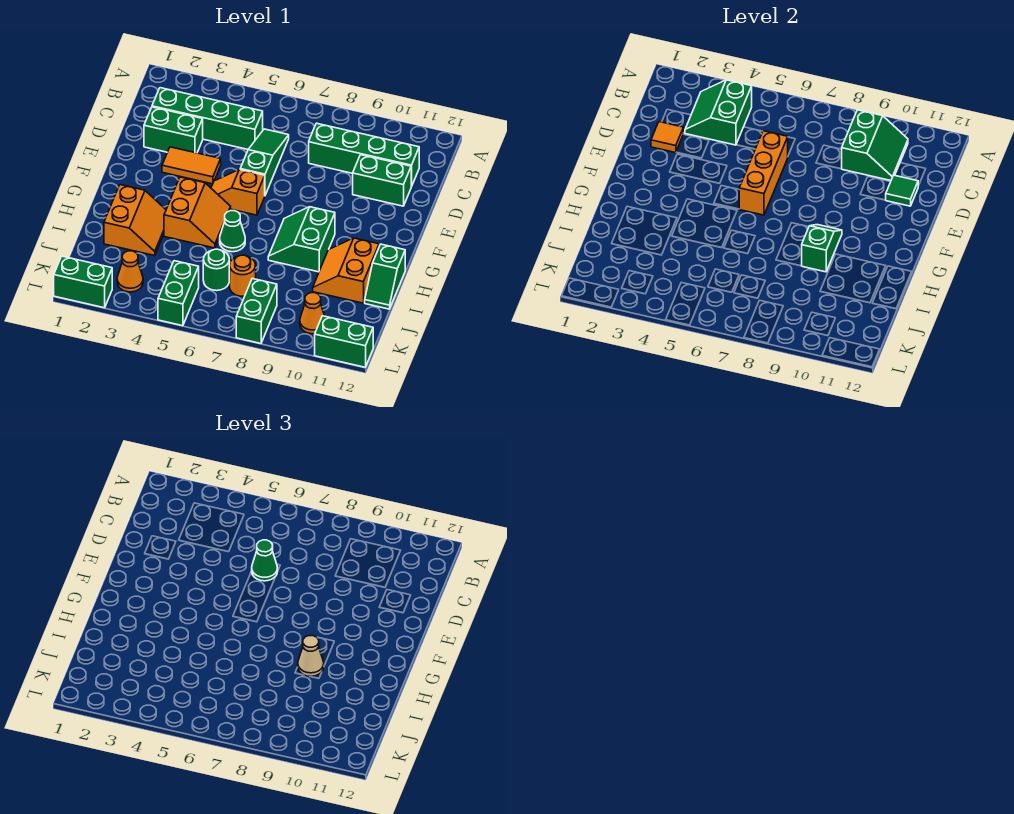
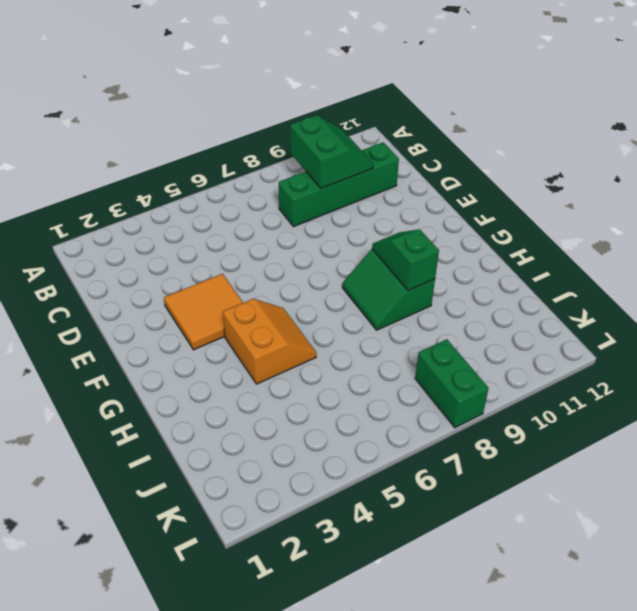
orange 2x2 tile [164,274,243,350] -> orange 1x2 tile [162,147,221,184]
none -> green 1x4 brick [152,88,263,149]
none -> green 1x3 slope [240,129,289,195]
none -> green 1x2 brick [144,107,203,153]

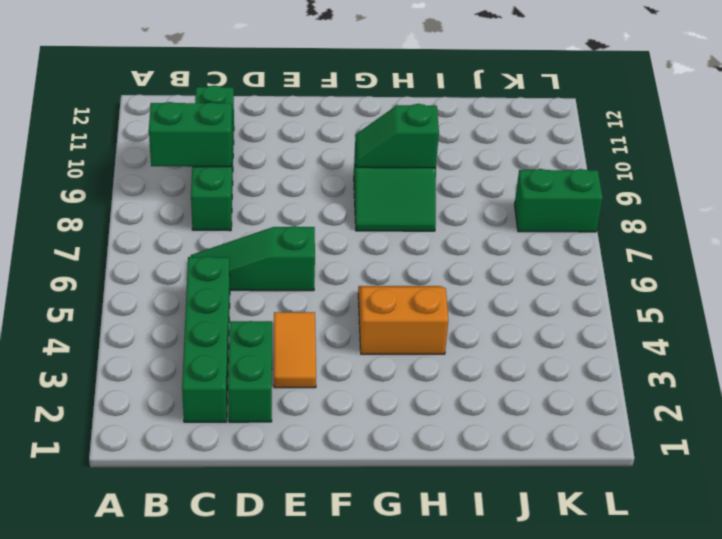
none -> green 1x2 brick [353,155,411,206]
none -> orange 1x2 slope [211,169,265,215]
none -> orange 2x2 slope [104,185,166,256]

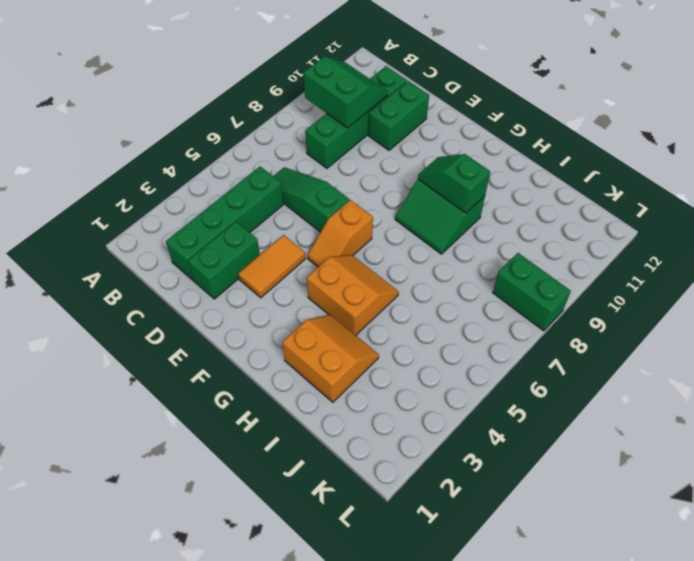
none -> green 1x1 cone [220,211,245,252]
none -> orange 2x2 slope [313,238,379,303]
none -> green 1x2 slope [365,244,405,309]

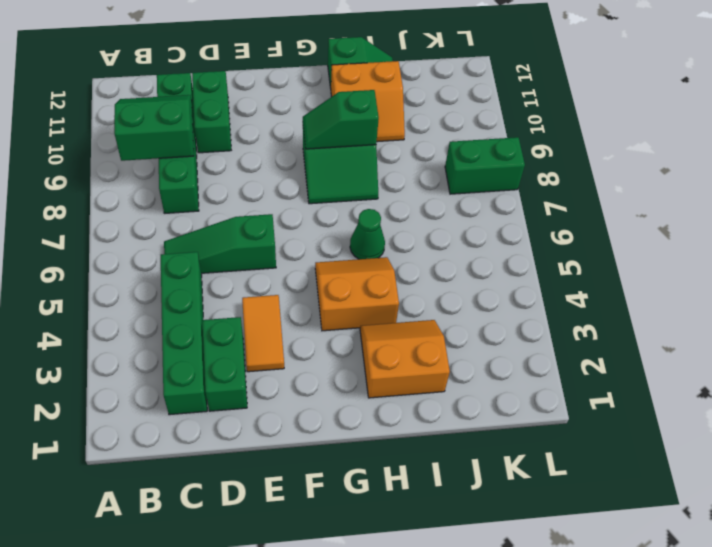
none -> orange 1x2 slope [211,169,265,215]
none -> green 1x1 round brick [203,249,229,291]
none -> orange 1x1 round brick [230,255,256,296]

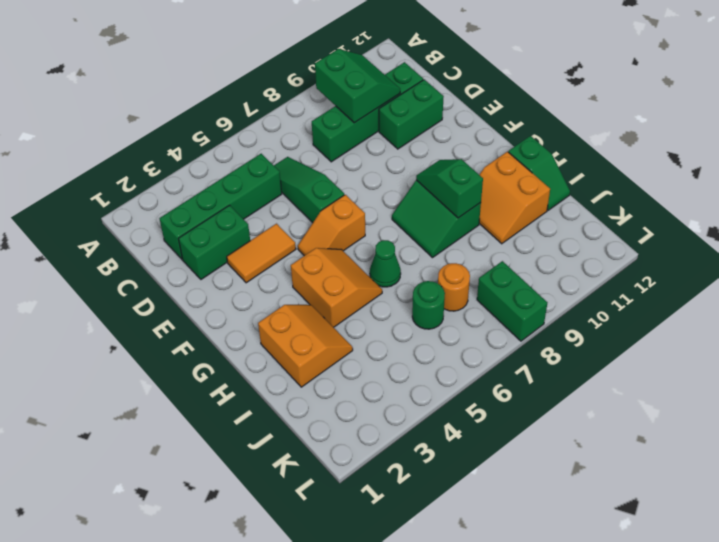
none -> orange 1x1 cone [117,251,143,292]
none -> green 1x2 brick [158,261,199,326]
none -> orange 1x1 cone [300,293,324,334]

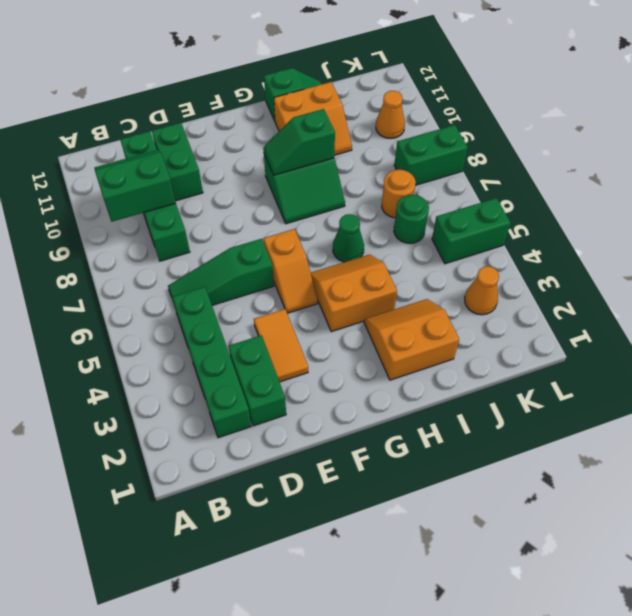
none -> green 1x2 brick [54,256,112,308]
none -> green 1x2 brick [315,316,373,367]
none -> green 2x2 slope [685,80,752,145]

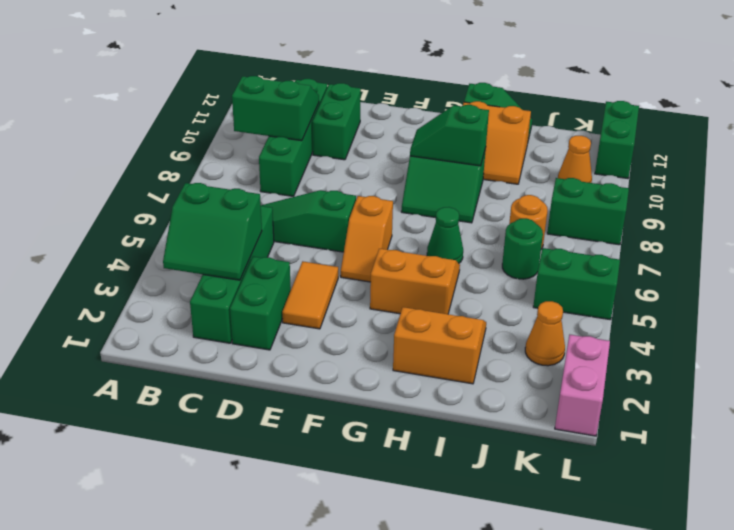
pink 1x2 brick [555,335,610,436] -> green 1x2 brick [54,256,112,308]
none -> orange 1x1 tile [651,122,683,153]
none -> orange 1x3 brick [739,131,788,215]
none -> green 1x1 tile [886,175,918,206]

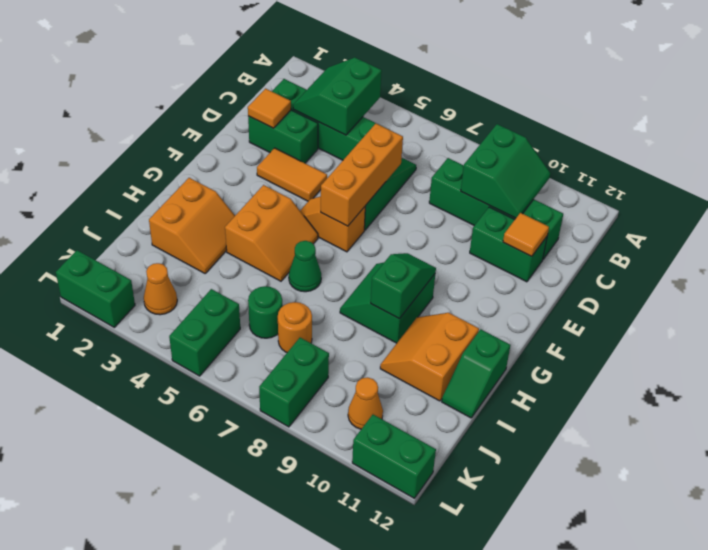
orange 1x1 tile [503,213,549,256] -> green 1x1 tile [886,175,918,206]
none -> green 1x1 cone [252,540,278,581]
none -> tan 1x1 cone [298,636,324,676]

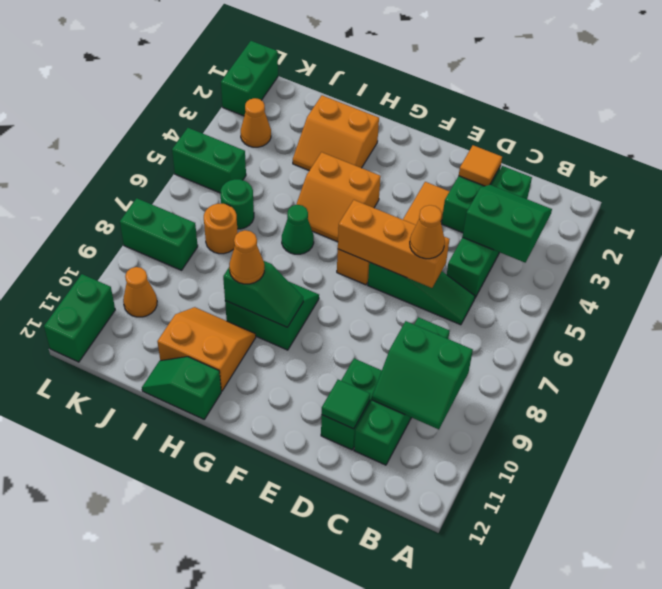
orange 1x1 cone [410,205,445,259] -> green 1x1 cone [252,540,278,581]
orange 1x1 cone [229,230,264,284] -> tan 1x1 cone [298,636,324,676]

